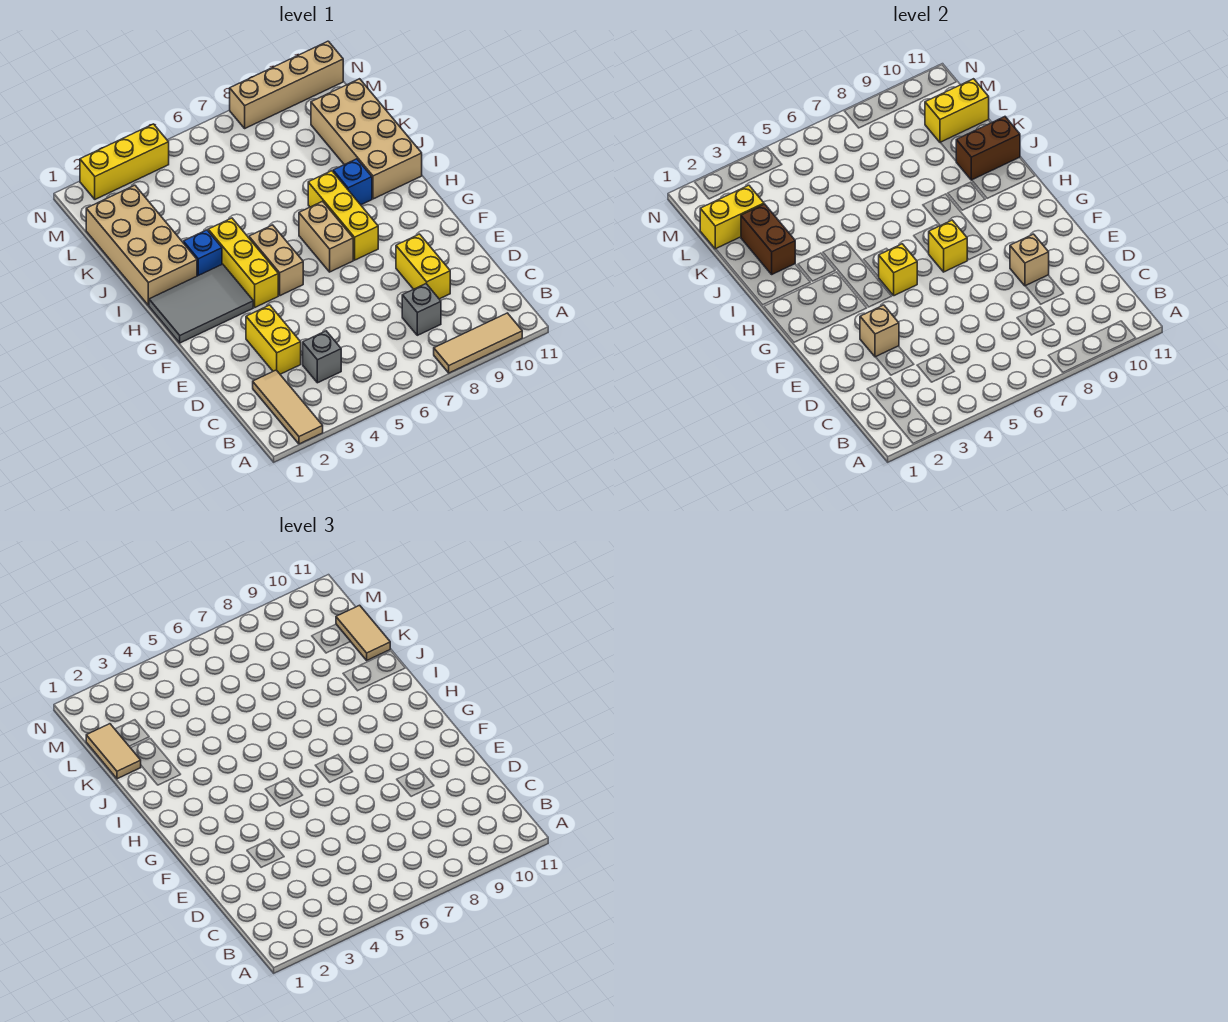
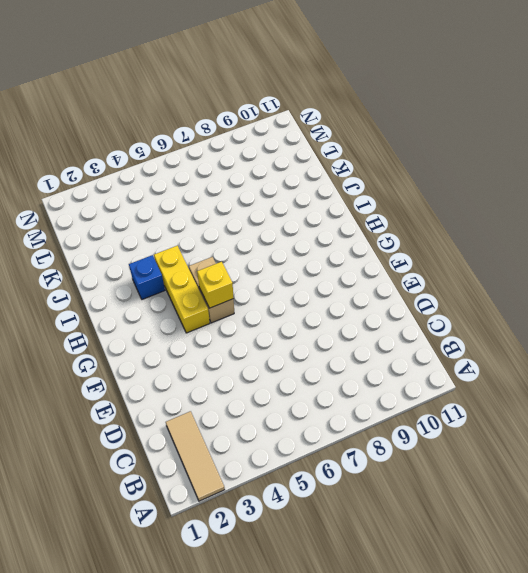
none -> tan 1x3 tile [434,313,522,373]
none -> grey 1x1 brick [303,331,341,383]
none -> grey 1x1 brick [402,284,441,335]

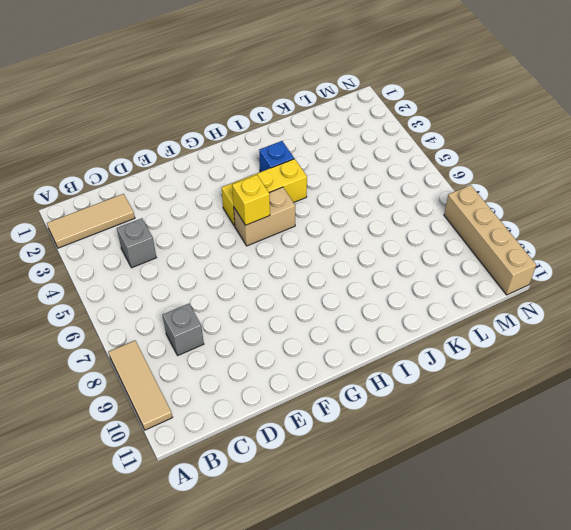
none -> yellow 1x2 brick [246,305,301,374]
none -> yellow 1x2 brick [396,234,450,299]
none -> grey 2x3 tile [149,264,253,343]

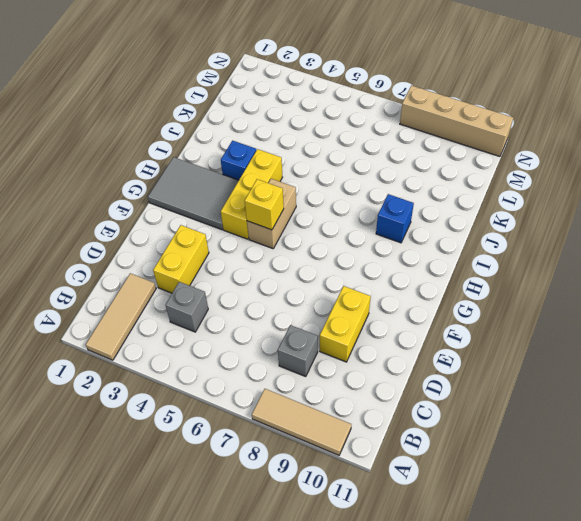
none -> tan 1x2 brick [299,201,353,272]
none -> yellow 1x3 brick [308,171,378,260]
none -> tan 2x4 brick [86,185,197,305]

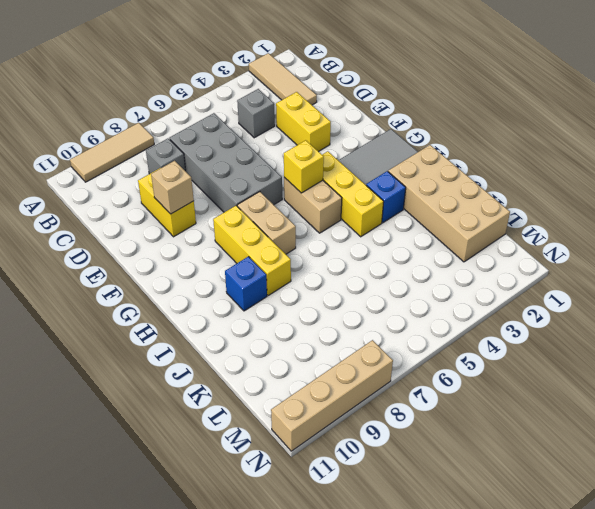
grey 2x4 brick [169,113,282,212] -> none
none -> tan 2x4 brick [311,79,422,199]
none -> yellow 1x3 brick [80,124,169,199]
none -> tan 1x1 brick [860,305,899,357]

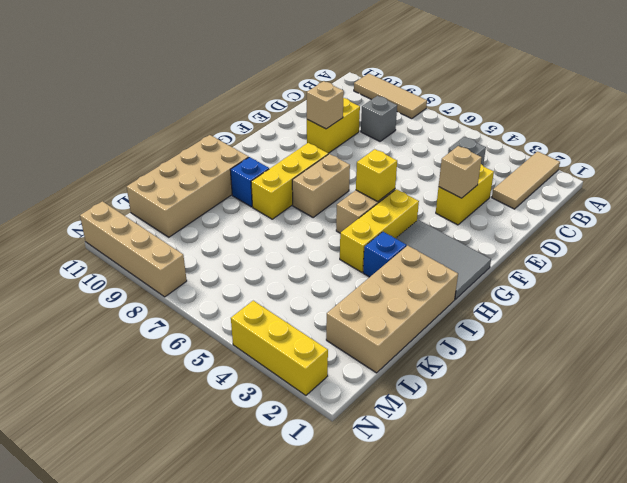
none -> yellow 1x1 brick [929,220,967,272]
none -> brown 1x2 brick [741,204,795,274]
none -> brown 1x2 brick [956,117,1020,180]

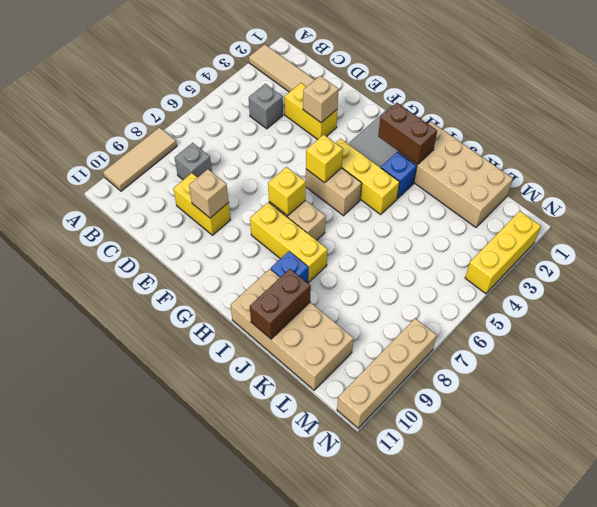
brown 1x2 brick [378,103,437,165] -> brown 1x2 brick moved to [741,204,795,274]
none -> yellow 1x2 brick [700,185,764,249]
none -> yellow 1x2 brick [925,79,989,142]
none -> tan 1x2 tile [86,724,141,779]

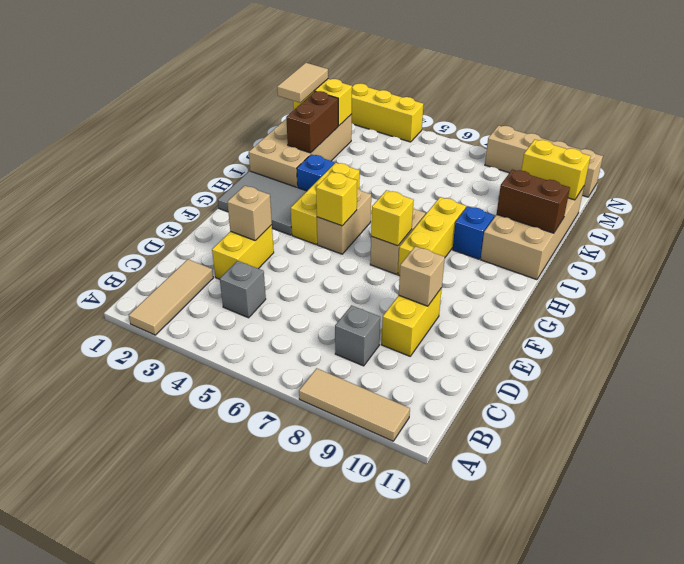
none -> tan 1x2 tile [336,605,390,660]

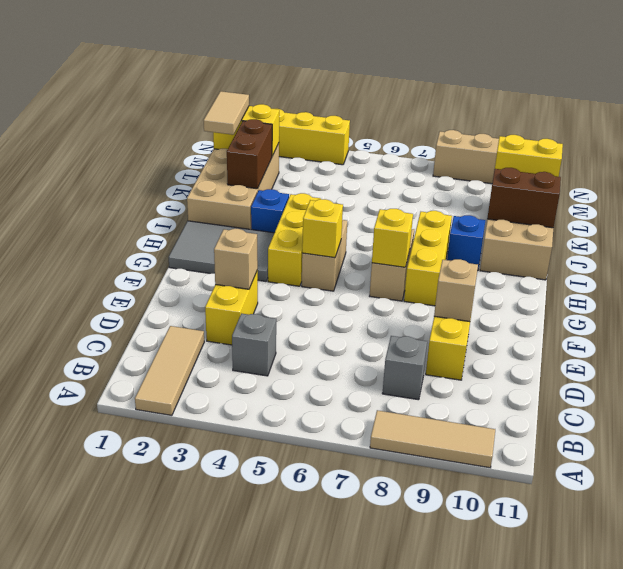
none -> tan 1x2 tile [336,605,390,660]

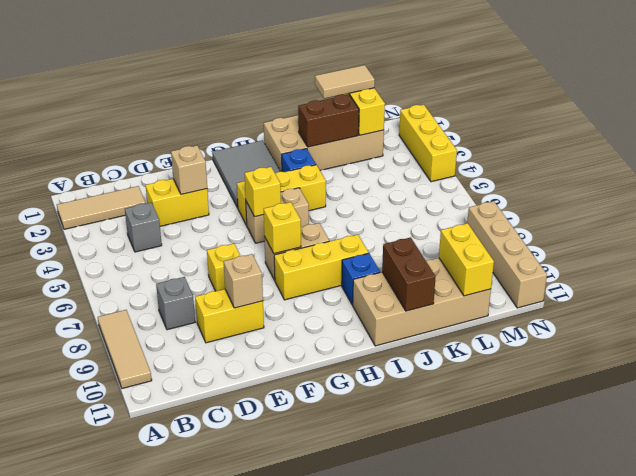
yellow 1x1 brick [207,244,240,291] -> none
none -> tan 1x2 tile [336,605,390,660]

